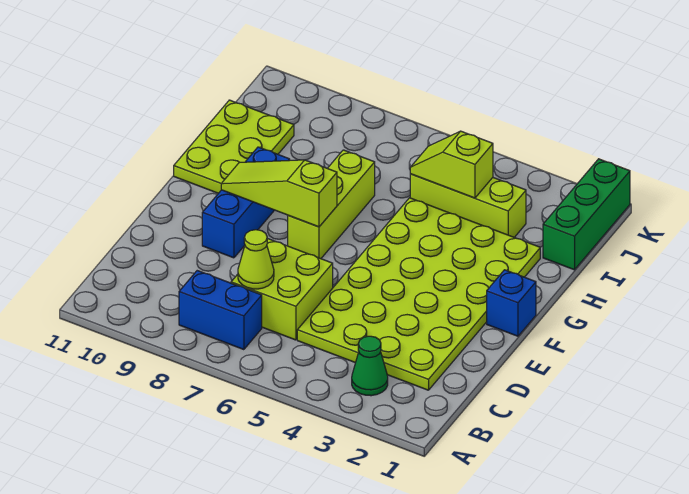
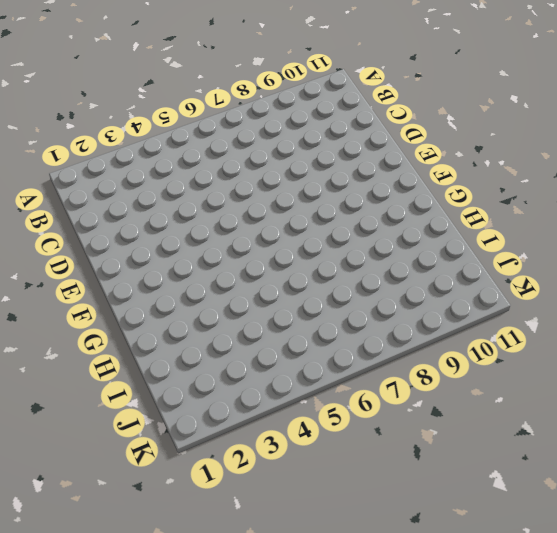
none -> green 1x1 cone [352,336,388,396]
none -> blue 1x2 brick [179,271,262,350]
none -> lime 4x6 plate [297,198,540,390]

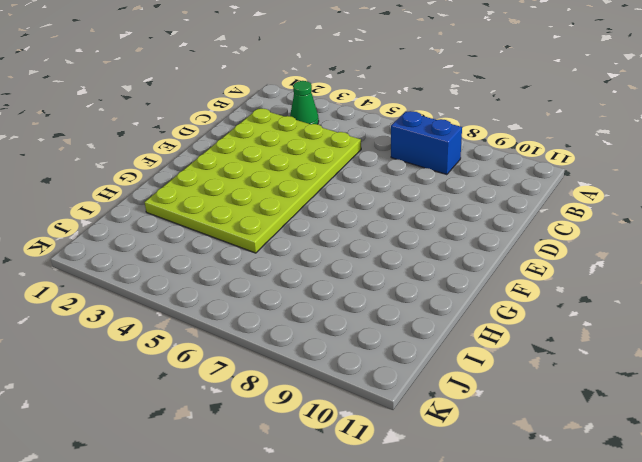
none -> lime 2x2 brick [231,239,333,340]
none -> blue 1x3 brick [202,147,290,258]
none -> blue 1x1 brick [487,270,536,336]

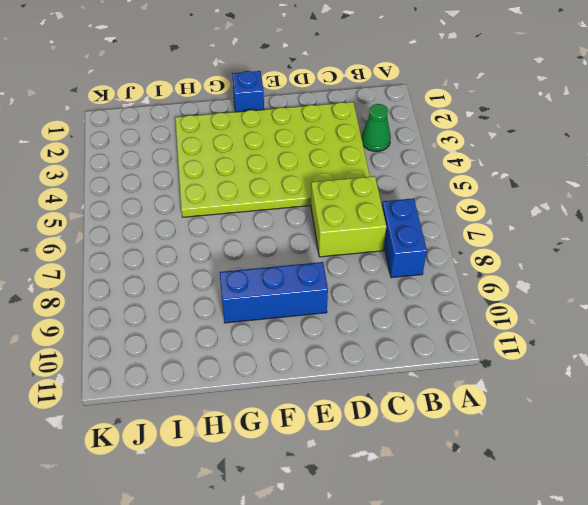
none -> lime 1x3 brick [288,150,375,259]
none -> lime 2x3 plate [174,100,294,193]
none -> green 1x3 brick [543,159,630,270]

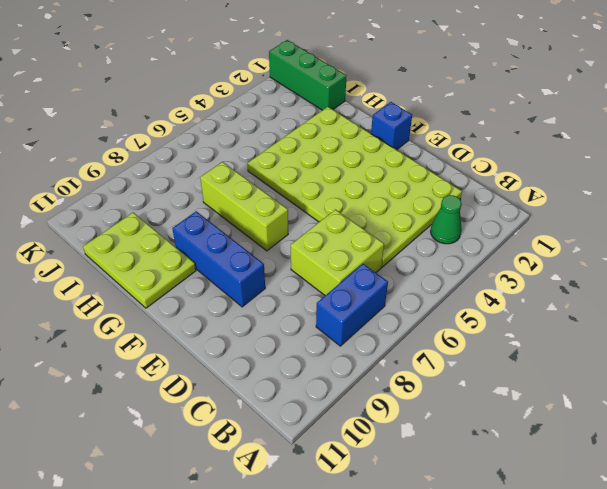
none -> lime 1x3 brick [410,174,526,237]
none -> lime 1x1 cone [238,230,274,289]
none -> lime 1x3 slope [221,160,337,227]

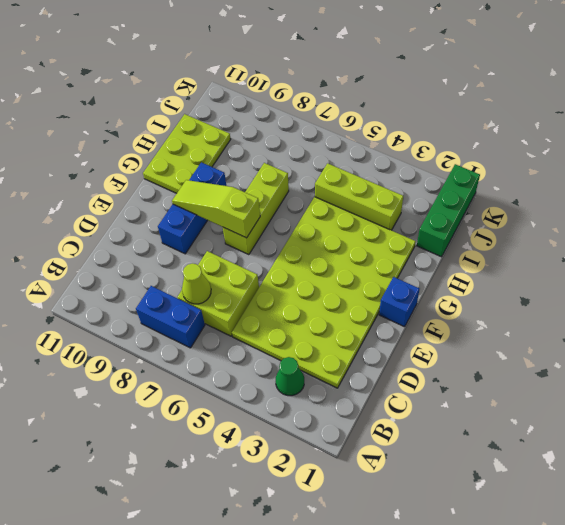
none -> lime 1x2 slope [410,131,493,198]

